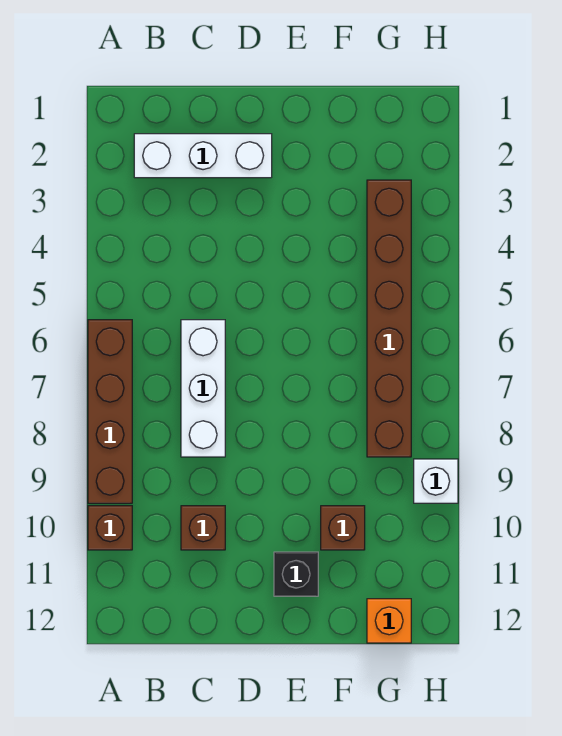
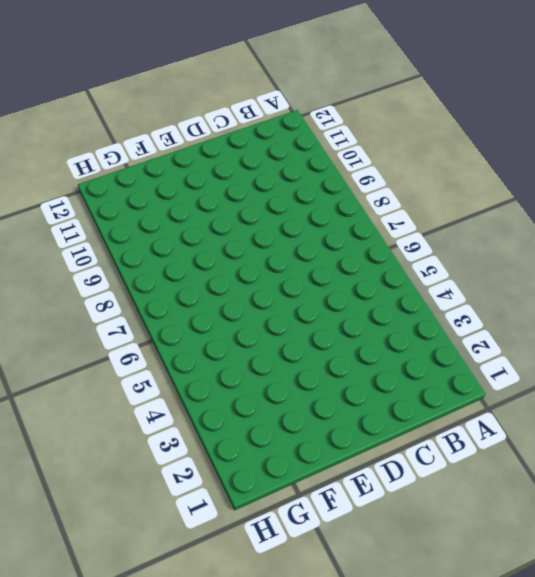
none -> brown 1x4 brick [88,320,132,503]
none -> brown 1x1 brick [88,506,132,550]

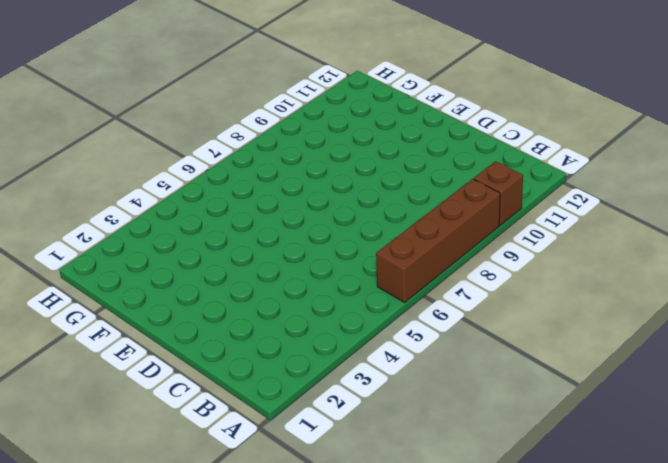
none -> white 1x3 brick [134,134,272,178]
none -> white 1x3 brick [181,320,225,457]

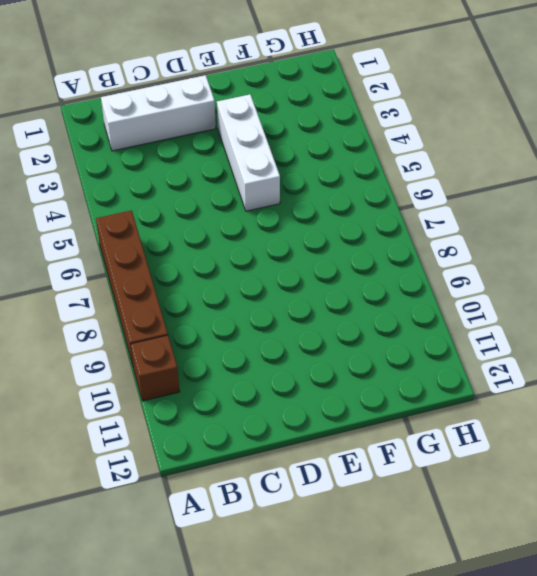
white 1x3 brick [217,95,280,211] -> white 1x3 brick moved to [181,320,225,457]
none -> brown 1x1 brick [181,506,225,550]
none -> black 1x1 brick [274,552,318,596]

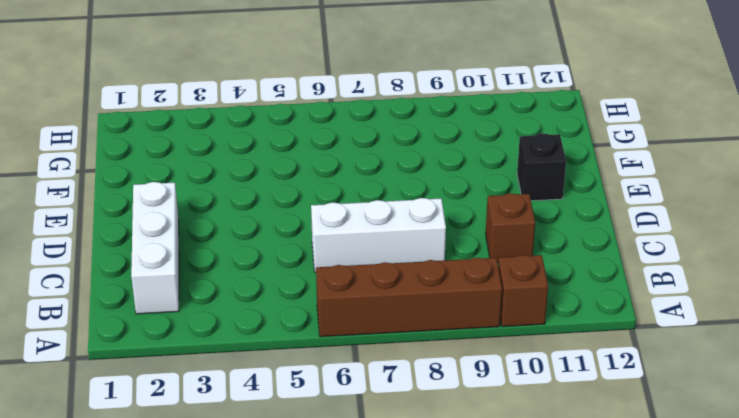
none -> brown 1x1 brick [321,506,365,550]
none -> brown 1x6 brick [367,180,411,457]

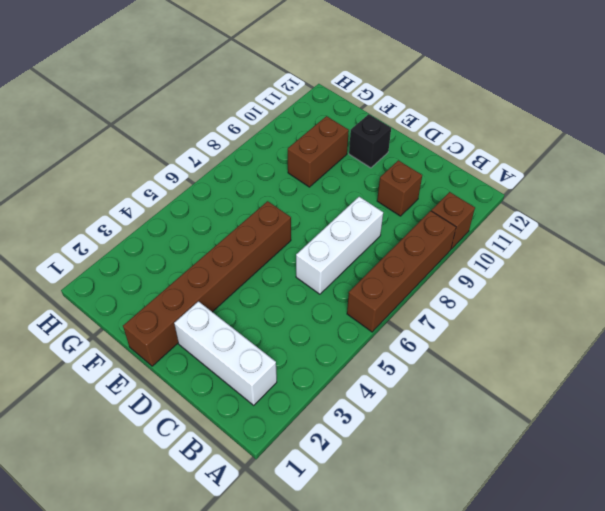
brown 1x6 brick [123,201,291,366] -> brown 1x6 brick moved to [367,180,411,457]
brown 1x2 brick [288,116,349,187] -> brown 1x1 brick [321,506,365,550]
none -> orange 1x1 brick [367,599,411,643]
none -> white 1x1 brick [414,459,458,503]

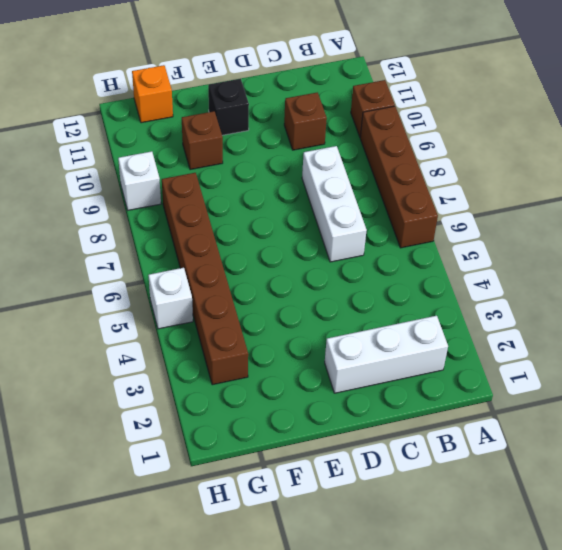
white 1x1 brick [148,268,193,329] -> none

